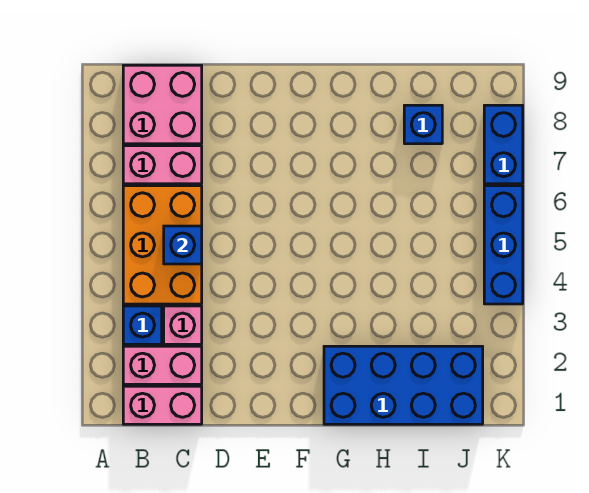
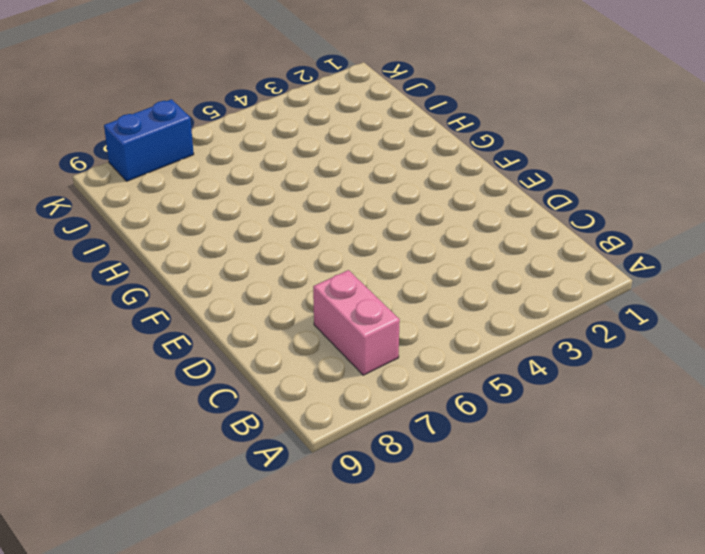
none -> pink 1x2 brick [123,386,202,424]
none -> pink 1x2 brick [123,346,202,384]
none -> blue 1x1 brick [123,306,162,344]

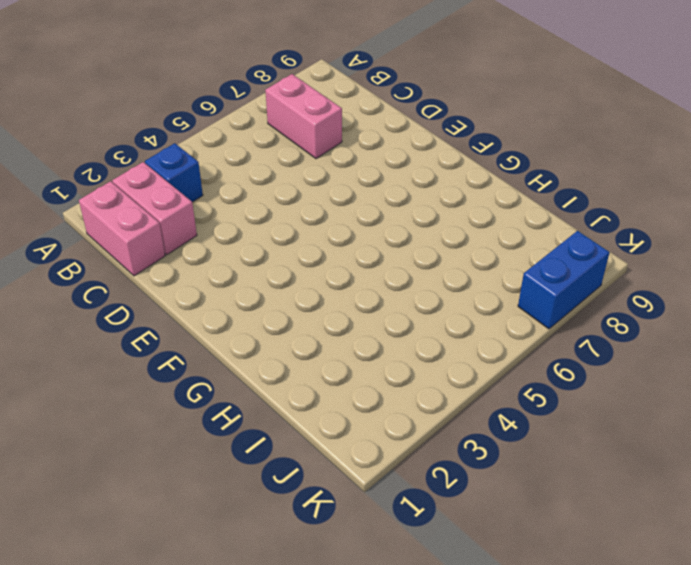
none -> orange 2x3 brick [123,186,202,304]
none -> pink 2x2 brick [123,65,202,144]
none -> pink 1x1 brick [164,306,202,344]

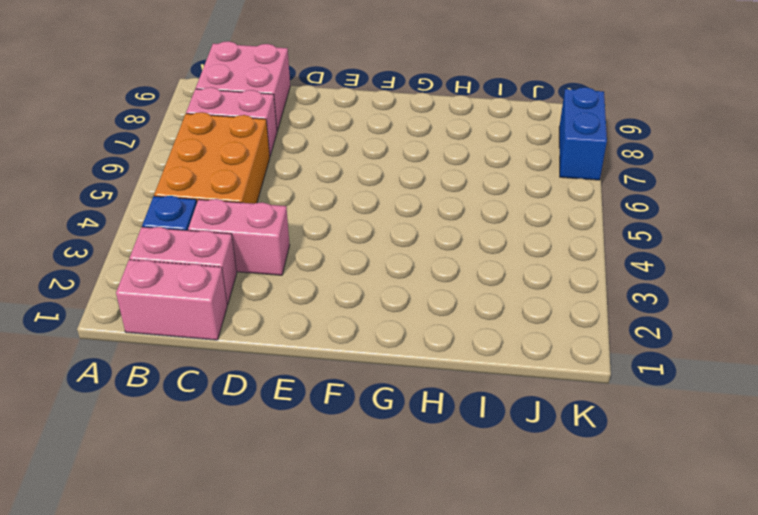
pink 1x2 brick [188,199,290,275] -> pink 1x1 brick [164,306,202,344]
none -> blue 2x4 brick [324,346,483,424]
none -> blue 1x1 brick [404,105,442,144]
none -> blue 1x3 brick [484,186,523,304]

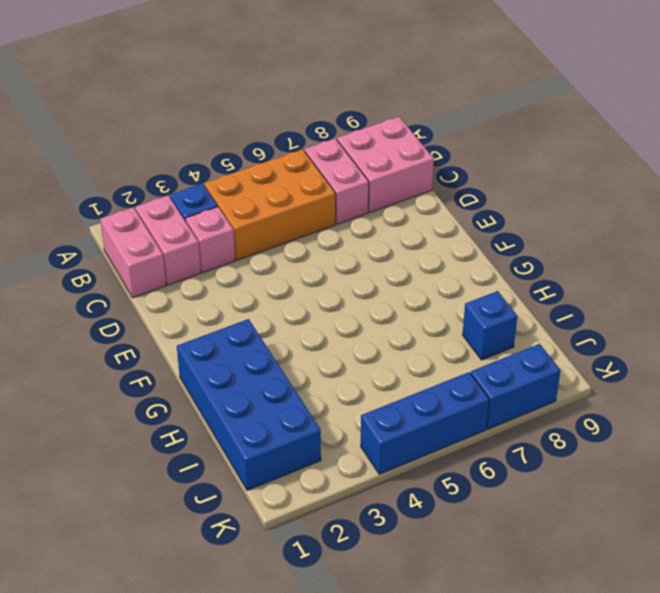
none -> blue 1x1 brick [164,226,202,264]

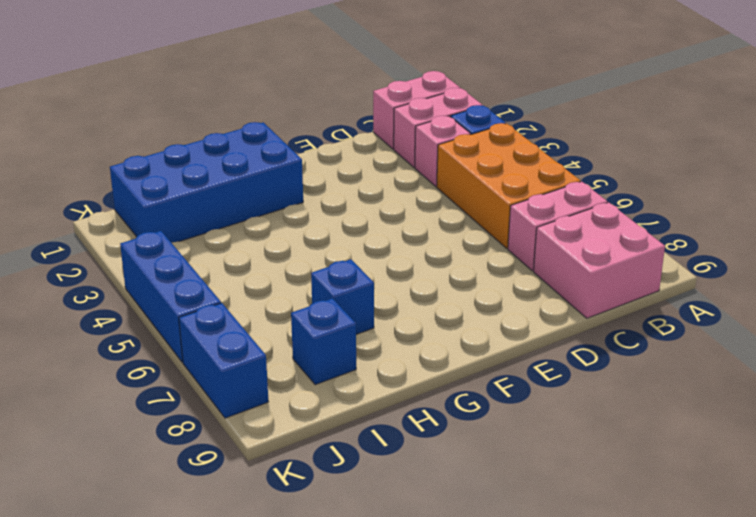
blue 1x1 brick [311,259,374,334] -> blue 1x1 brick moved to [164,226,202,264]

